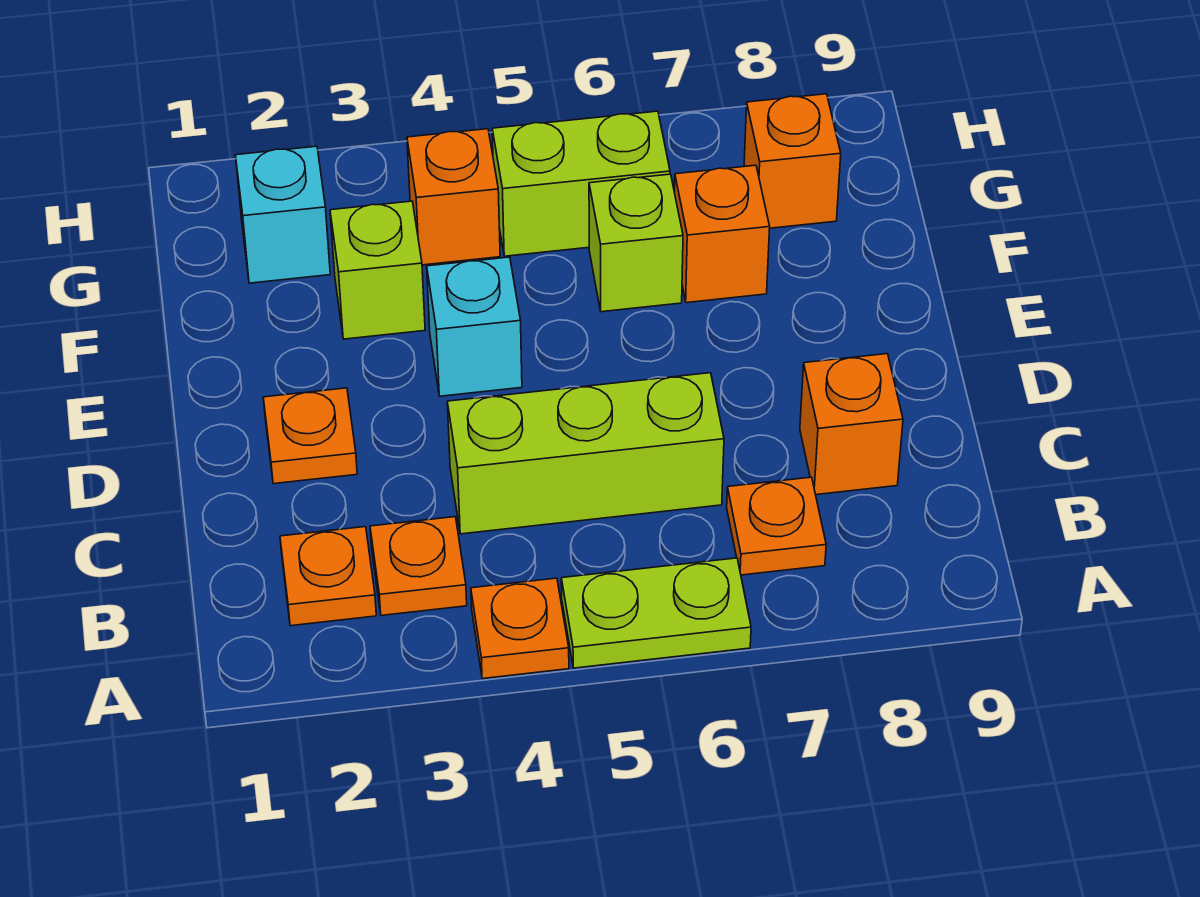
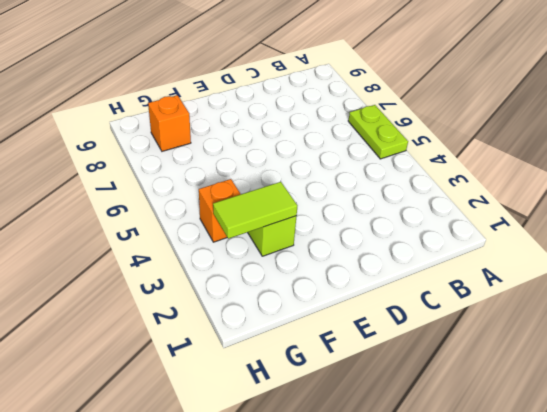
lime 1x2 tile [213,182,297,239] -> none
none -> orange 1x1 plate [471,578,569,679]
none -> orange 1x1 plate [280,527,376,626]
none -> orange 1x1 plate [370,517,467,615]

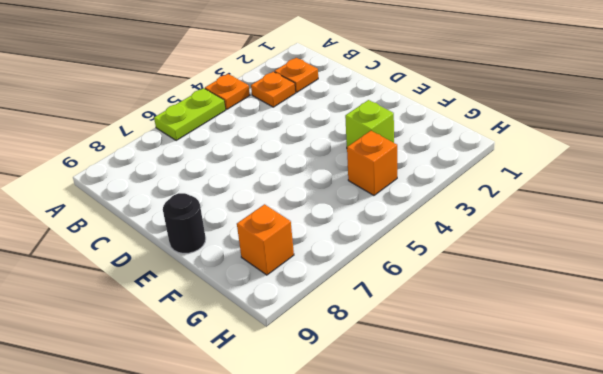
black 1x1 round brick [163,193,206,253] -> none
none -> orange 1x1 plate [727,477,826,575]
none -> lime 1x3 brick [447,373,724,534]
none -> orange 1x1 brick [800,354,903,495]

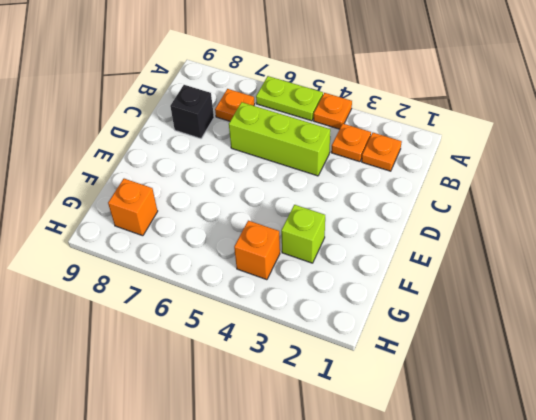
black 1x1 brick [170,85,214,139] -> orange 1x1 brick [800,354,903,495]
none -> orange 1x1 plate [263,388,357,484]
none -> cyan 1x1 brick [427,257,522,396]
none -> lime 1x1 brick [589,174,683,312]

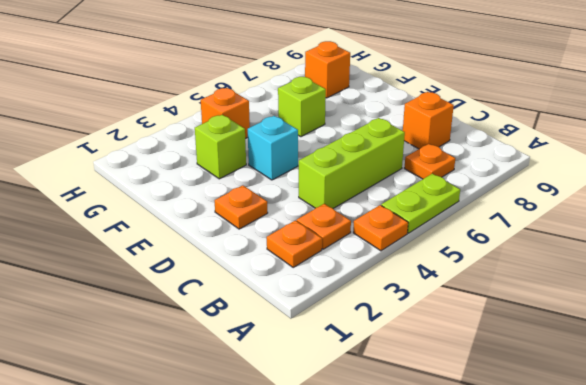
none -> orange 1x1 brick [675,165,770,303]
none -> cyan 1x1 brick [236,146,330,283]
none -> lime 1x2 brick [492,111,670,256]

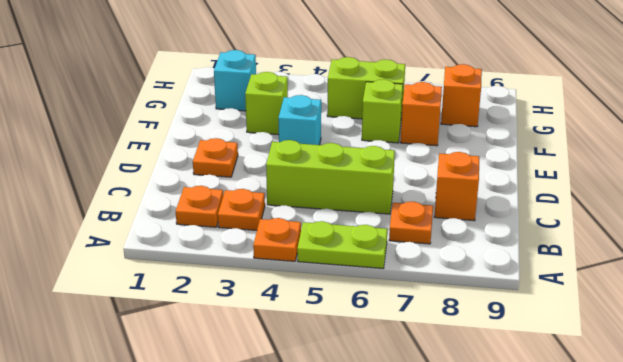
none -> orange 1x1 brick [407,129,500,265]

